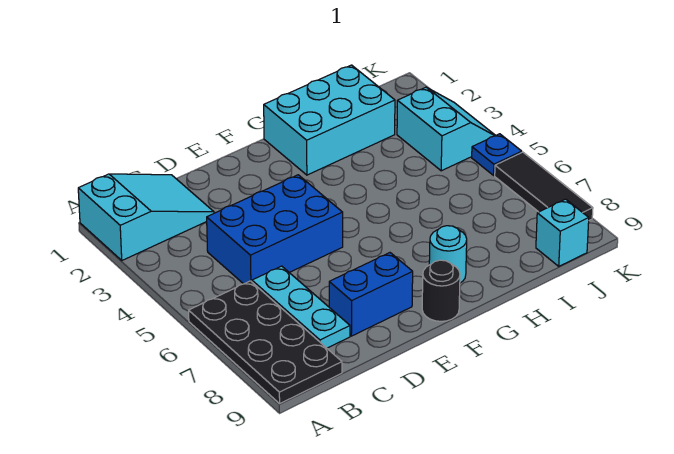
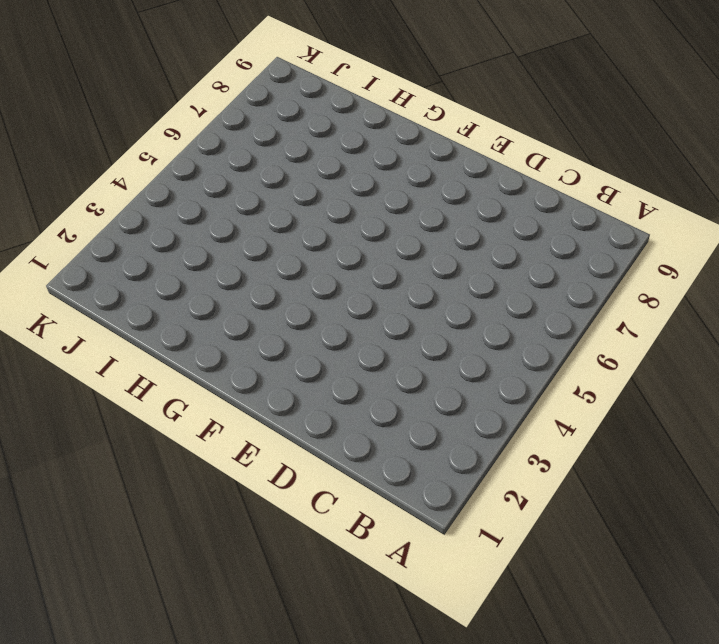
none -> cyan 2x3 slope [78,174,214,260]
none -> black 2x4 plate [189,281,342,404]
none -> blue 2x3 brick [207,175,343,284]

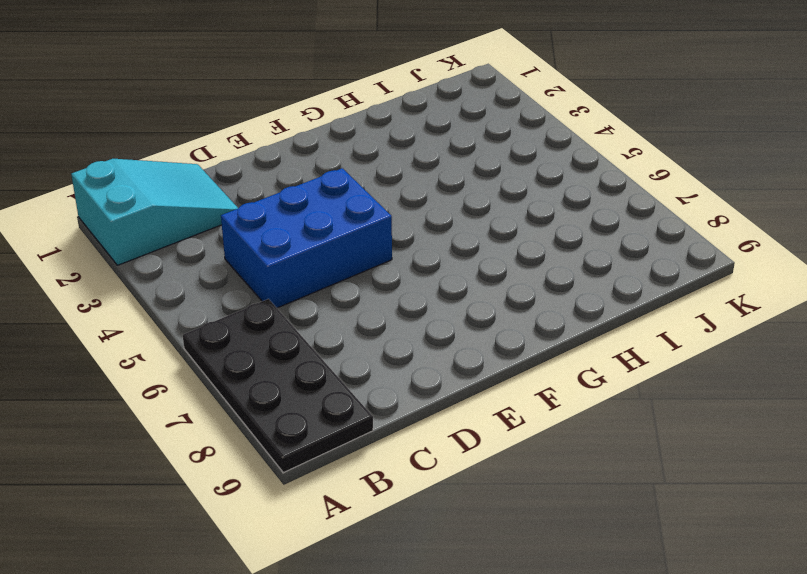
none -> cyan 1x3 plate [252,266,350,348]
none -> blue 1x2 brick [329,253,413,336]
none -> black 1x1 round brick [422,260,460,321]

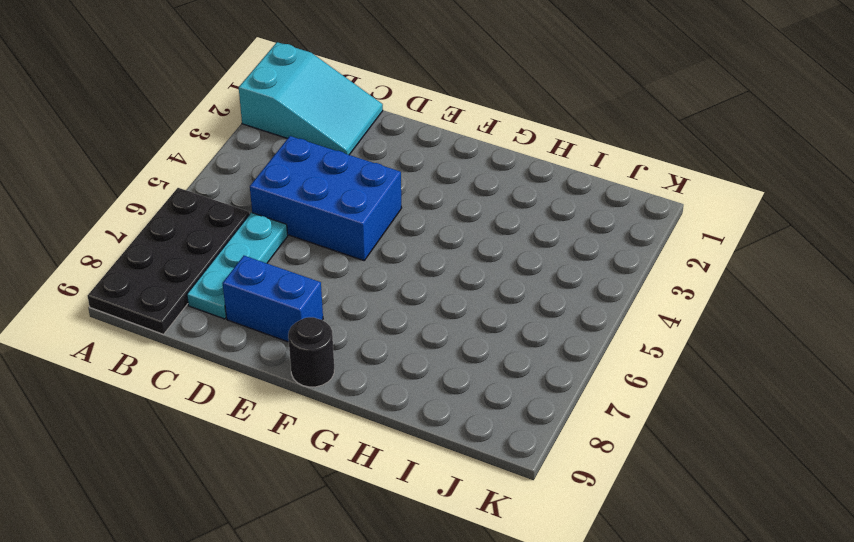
none -> cyan 2x3 brick [264,65,395,175]
none -> cyan 1x1 round brick [429,226,467,283]
none -> cyan 2x2 slope [397,87,496,171]

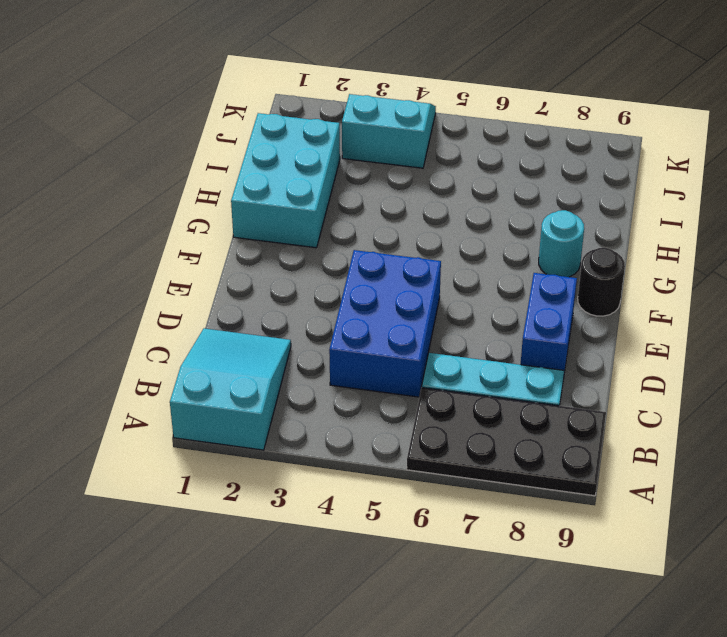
none -> cyan 1x1 brick [536,199,589,266]
none -> blue 1x1 plate [472,134,522,175]
none -> black 1x3 tile [495,152,593,220]

